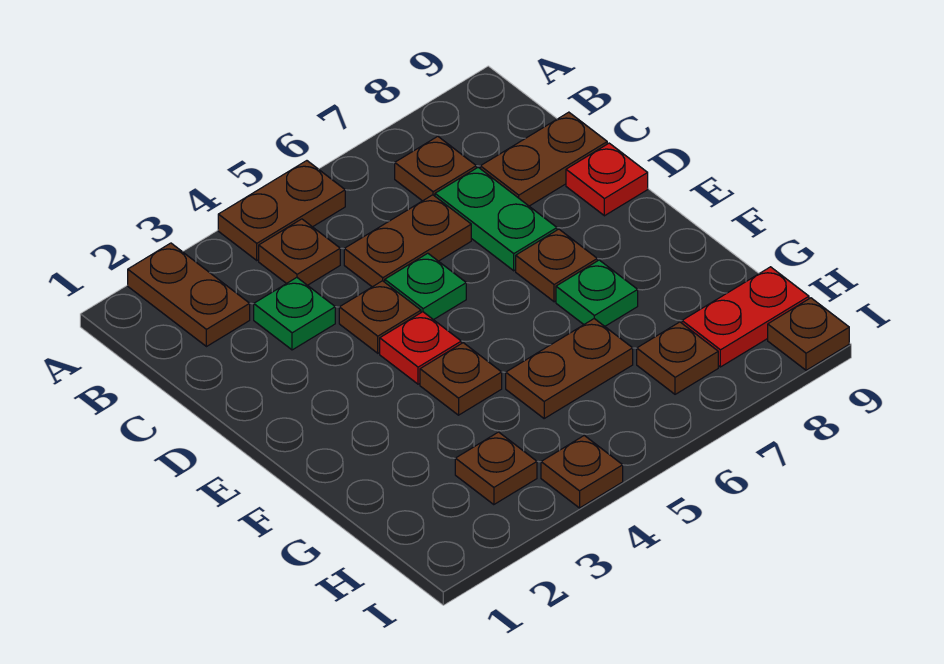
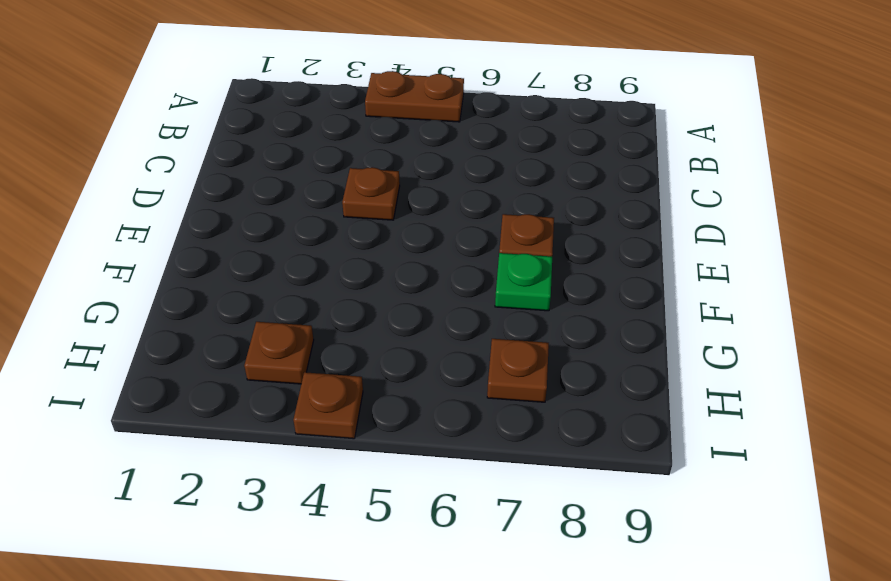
none -> brown 1x2 plate [128,243,250,347]
none -> brown 1x1 plate [259,219,340,285]
none -> brown 1x1 plate [395,136,476,201]

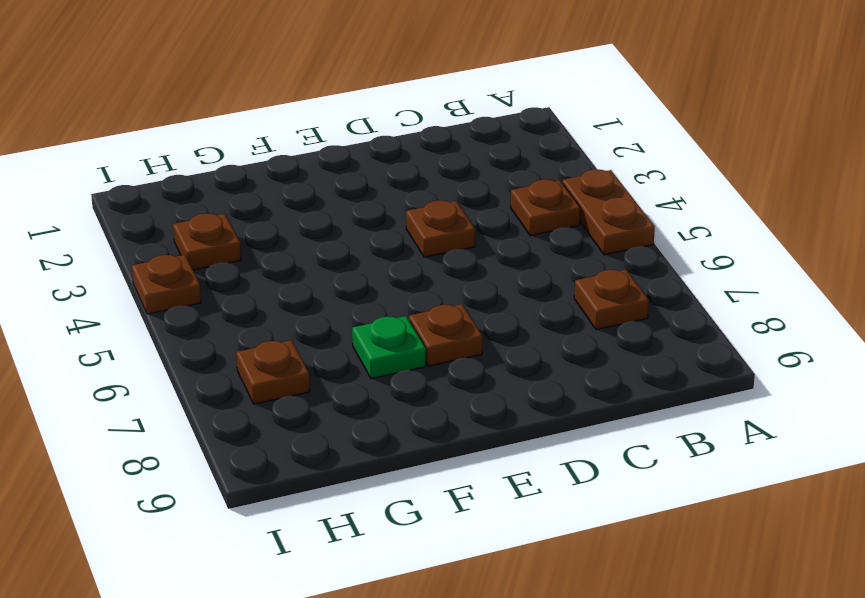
none -> brown 1x2 plate [128,243,250,347]
none -> green 1x1 plate [254,278,335,350]
none -> brown 1x2 plate [344,195,471,287]

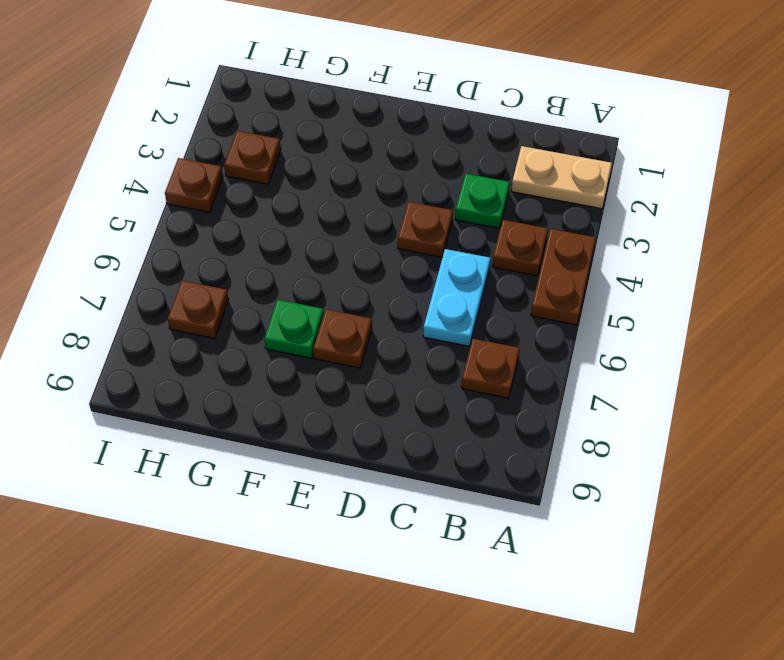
tan 1x2 plate [512,146,612,209] -> brown 1x2 plate [128,243,250,347]
cyan 1x2 plate [423,249,490,346] -> brown 1x2 plate [344,195,471,287]
none -> green 1x2 plate [435,167,557,271]
none -> brown 1x2 plate [480,112,607,206]
none -> green 1x1 plate [385,253,466,320]

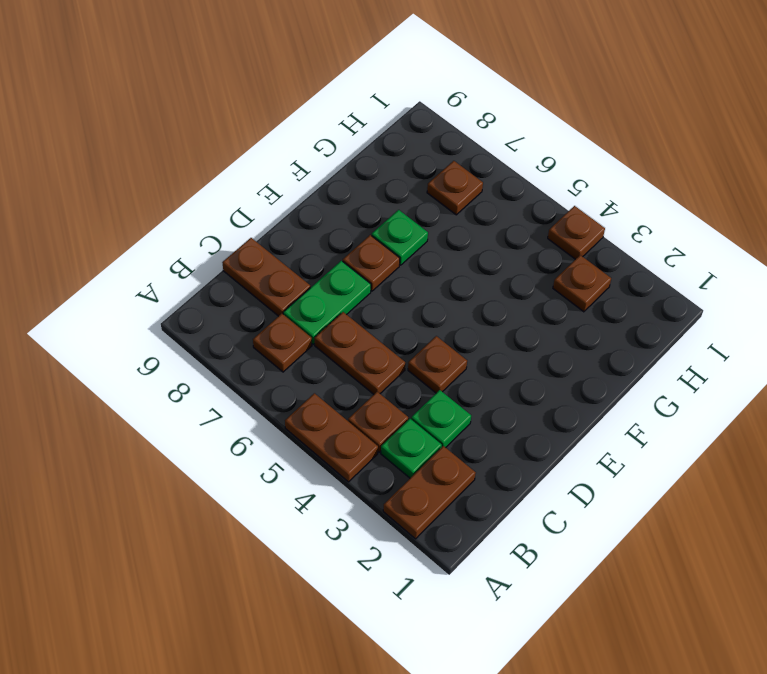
green 1x1 plate [381,419,442,478] -> green 1x1 plate moved to [385,253,466,320]
none -> red 1x1 plate [566,143,648,216]
none -> red 1x1 plate [380,312,461,384]
none -> brown 1x1 plate [420,343,502,415]

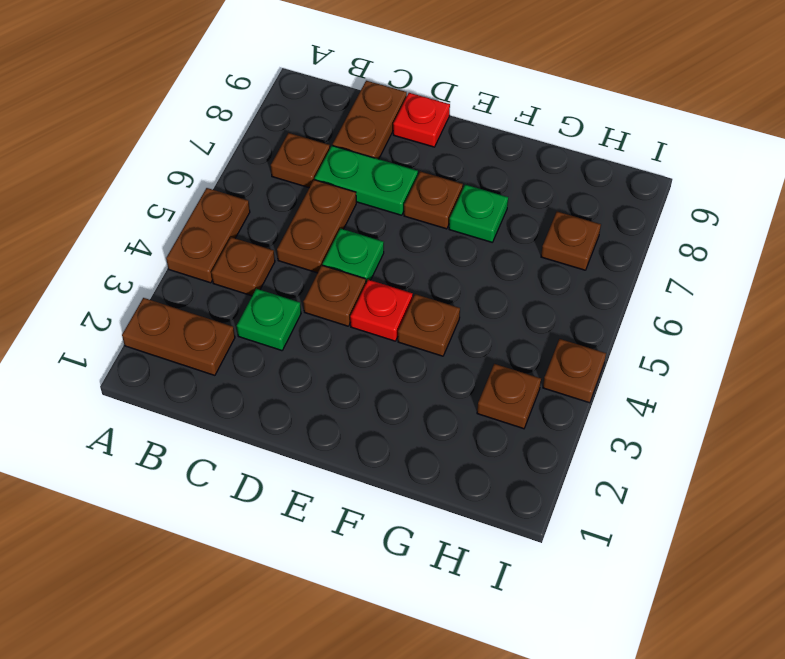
none -> brown 1x2 plate [506,319,633,418]
none -> red 1x2 plate [682,267,809,367]
none -> brown 1x1 plate [768,298,849,370]

